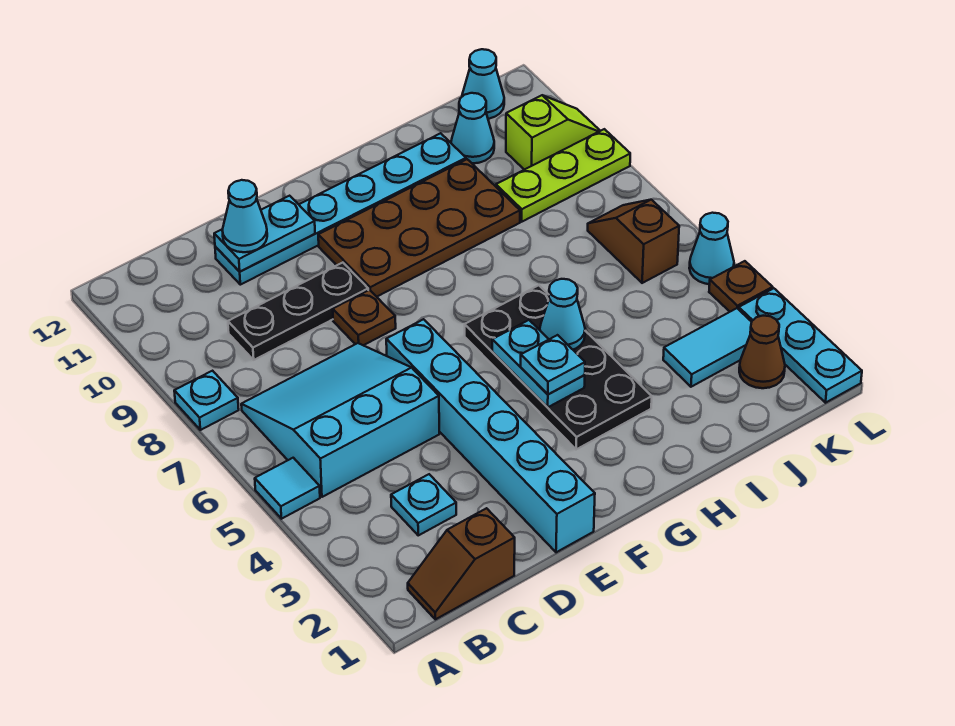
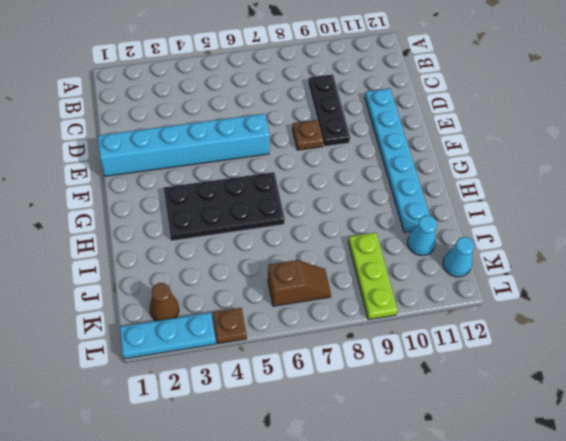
none -> cyan 1x1 tile [255,458,320,519]
none -> cyan 1x1 plate [174,371,239,430]
none -> brown 1x2 slope [408,508,515,619]

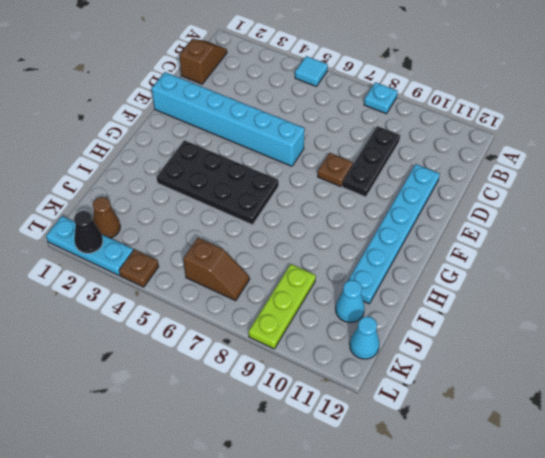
black 1x1 cone [74,211,103,253] -> none
none -> cyan 3x3 slope [241,343,439,497]
none -> cyan 1x1 plate [391,474,456,535]
none -> brown 2x4 plate [318,159,520,297]

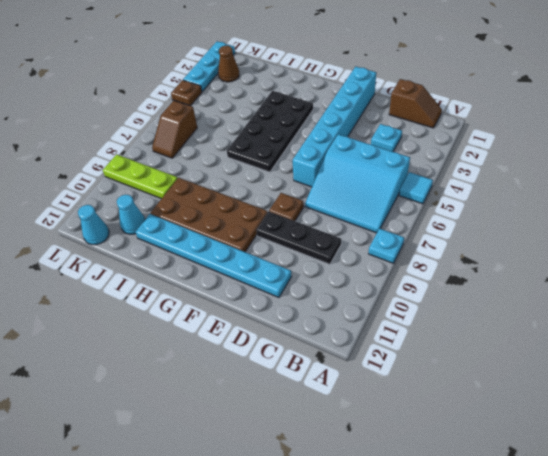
none -> cyan 1x2 tile [663,308,752,387]
none -> lime 1x2 slope [506,95,600,170]
none -> cyan 1x1 cone [689,213,734,284]

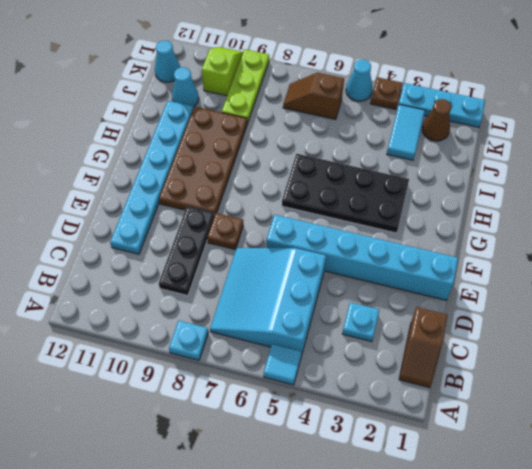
none -> cyan 1x2 plate [214,196,315,272]
none -> cyan 1x2 plate [492,320,585,407]
none -> cyan 1x1 cone [540,279,585,349]

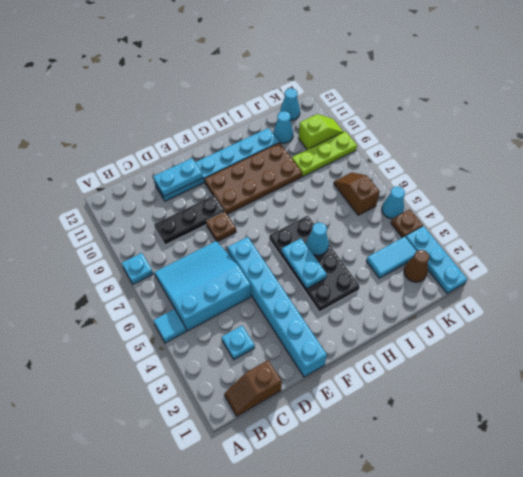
none -> cyan 1x1 cone [222,180,267,252]
none -> cyan 1x1 plate [521,335,585,394]

